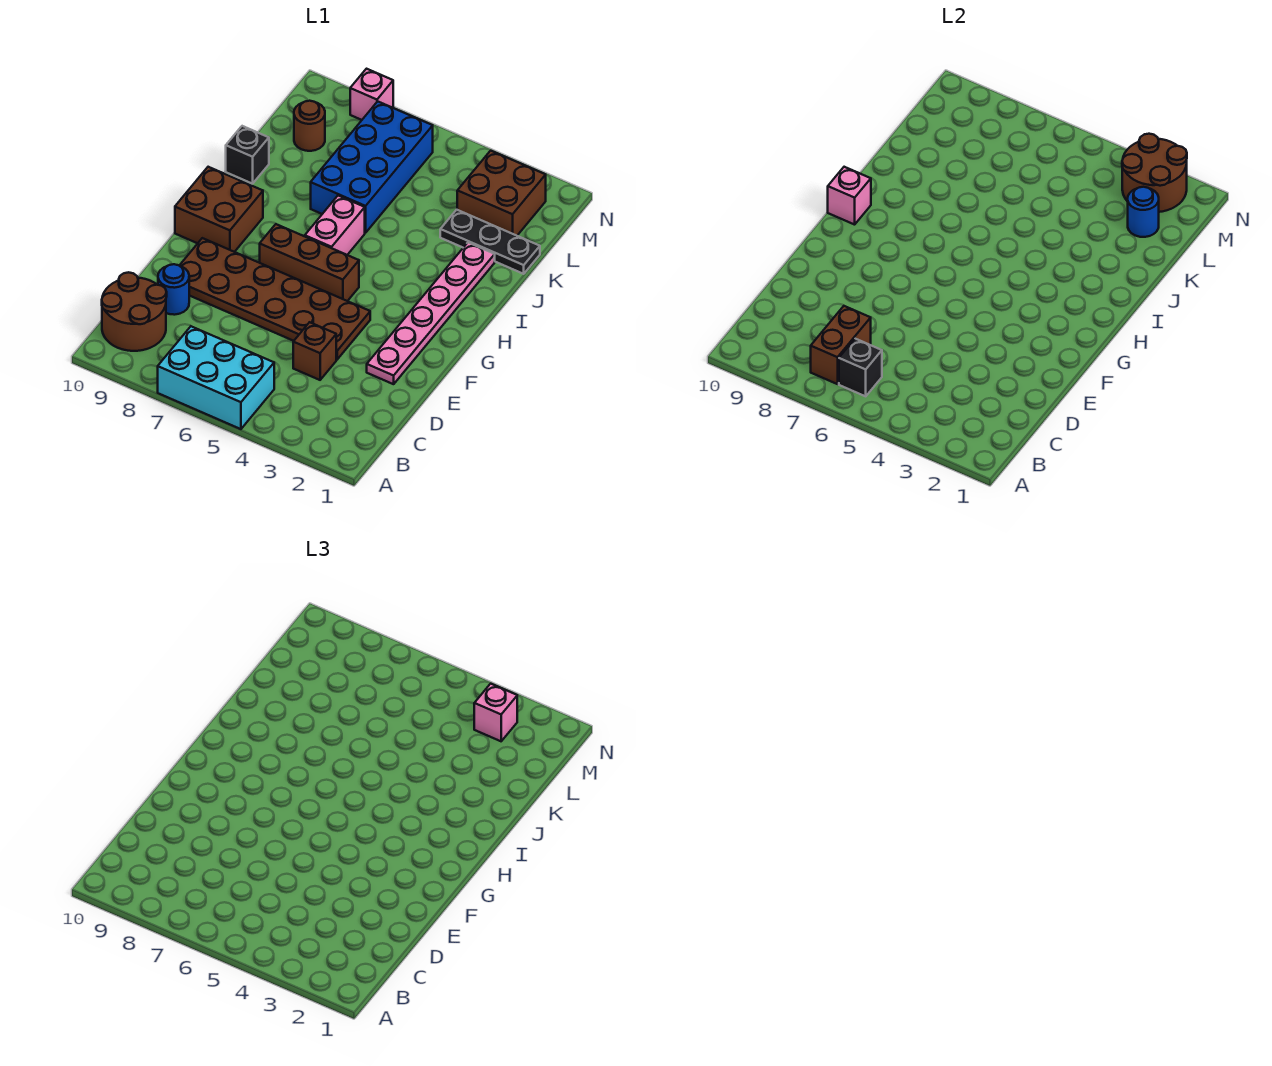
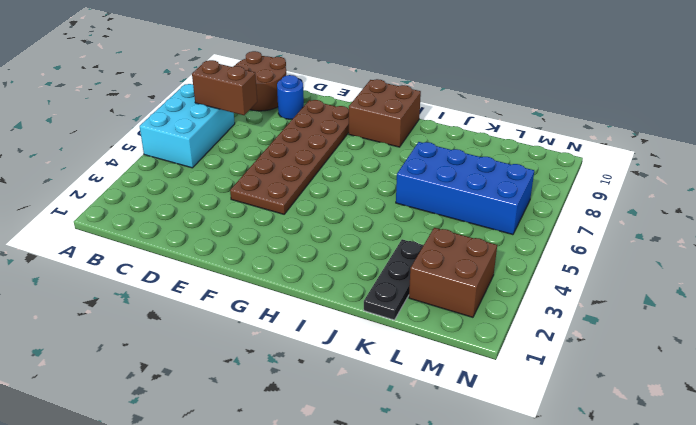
none -> brown 1x1 brick [293,322,336,380]
none -> pink 1x6 plate [367,243,495,384]
none -> brown 1x3 brick [260,224,359,301]

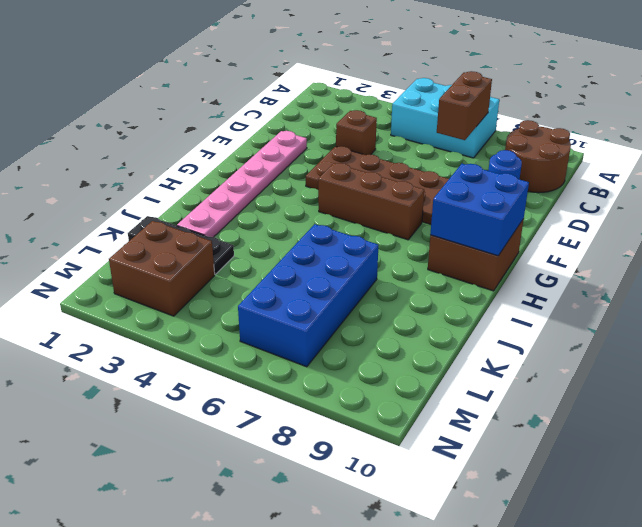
blue 2x2 brick [430,164,529,256] -> pink 1x1 brick [828,167,871,225]
none -> pink 1x2 brick [305,196,365,255]
none -> black 1x1 brick [226,126,269,184]
none -> brown 1x1 round brick [294,101,325,151]

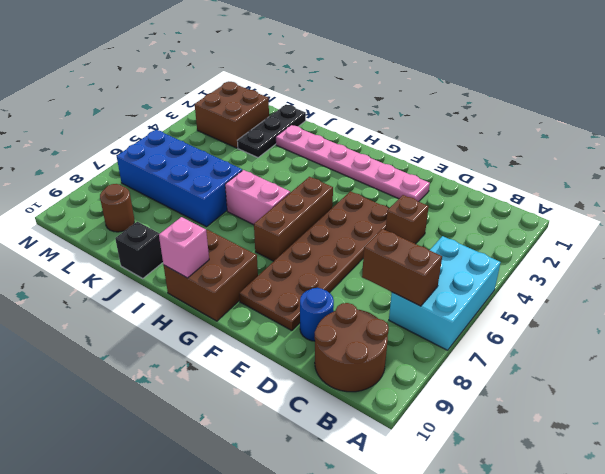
none -> pink 1x1 brick [350,69,393,120]
none -> black 1x1 brick [839,339,882,396]
none -> blue 1x1 round brick [1128,187,1159,237]

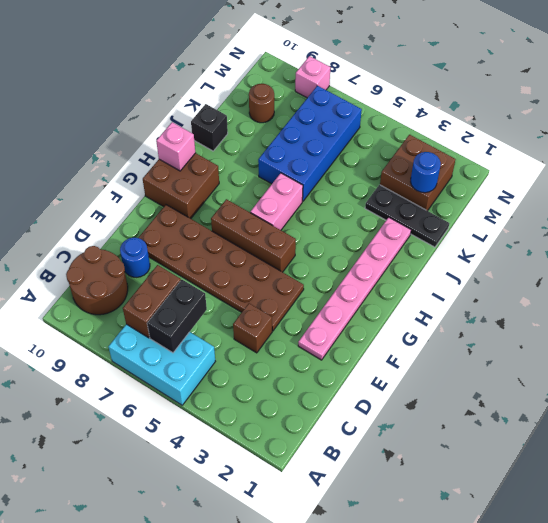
black 1x2 brick [147,280,207,353] -> black 1x1 brick [839,339,882,396]
none -> brown 2x2 round brick [1122,134,1187,212]
none -> pink 1x1 brick [474,684,517,741]

